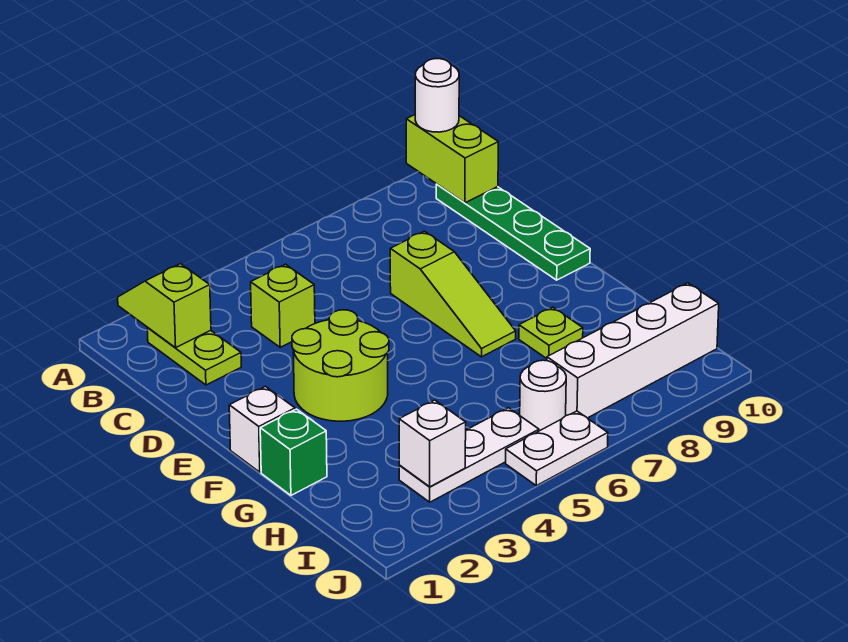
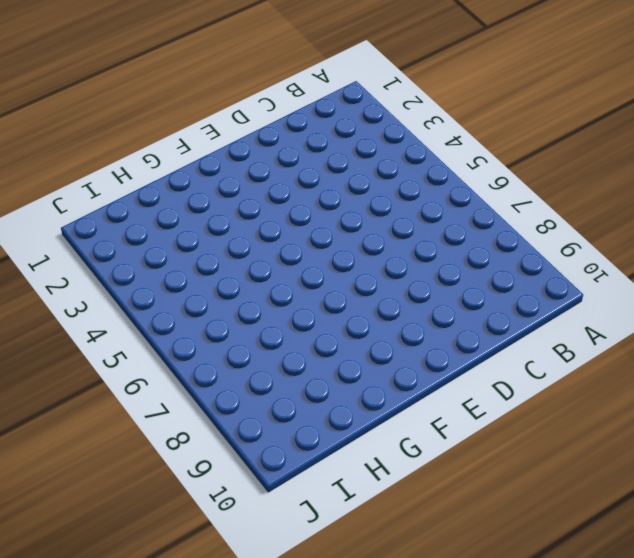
none -> lime 1x2 plate [147,328,241,385]
none -> green 1x4 plate [436,184,590,280]
none -> lime 1x1 brick [251,264,315,347]

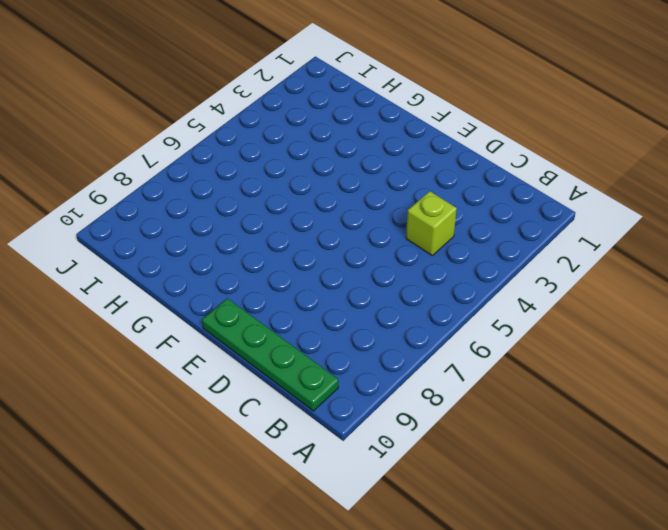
none -> lime 1x2 plate [147,328,241,385]
none -> lime 1x3 slope [390,231,516,357]
none -> lime 2x2 round brick [292,310,389,421]

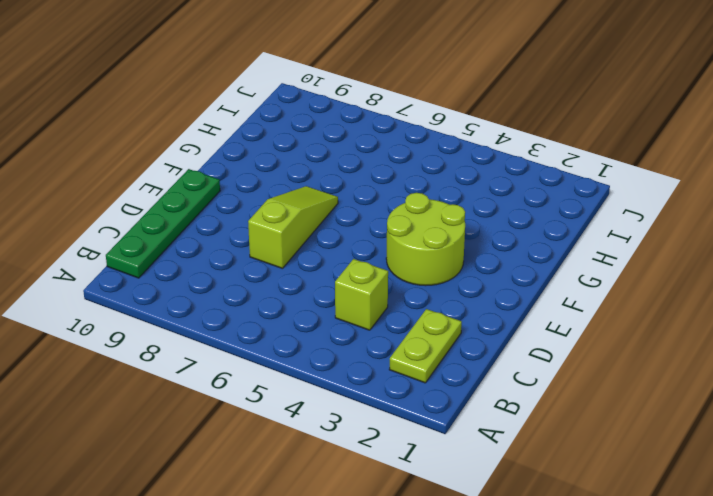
none -> white 1x1 brick [229,386,295,472]
none -> green 1x1 brick [260,409,327,495]
none -> lime 1x1 plate [519,307,583,359]

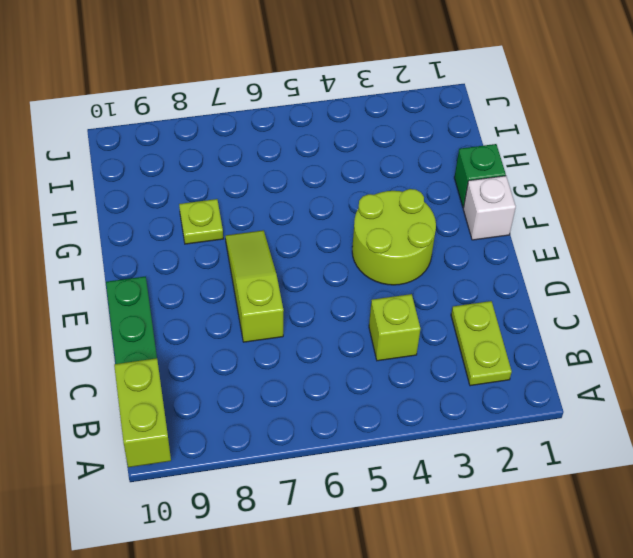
none -> white 1x3 plate [399,408,539,502]
none -> white 1x1 round brick [520,360,566,431]
none -> white 1x4 brick [547,283,719,418]

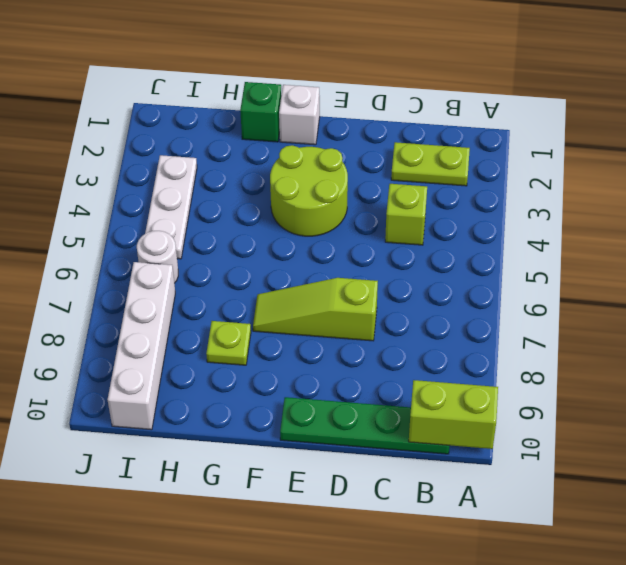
none -> white 1x2 plate [506,411,608,486]
none -> lime 1x2 slope [118,264,211,348]
none -> white 1x1 brick [399,400,466,487]

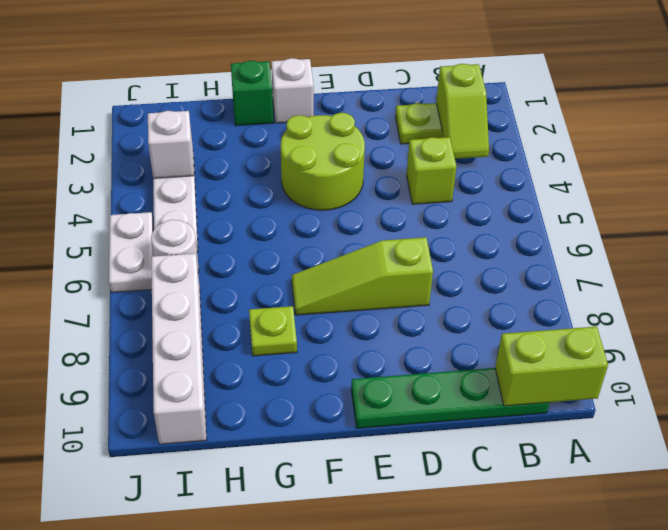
lime 1x2 slope [436,64,489,159] -> lime 1x2 slope turned to [118,264,211,348]
none -> white 1x1 round brick [415,59,459,132]

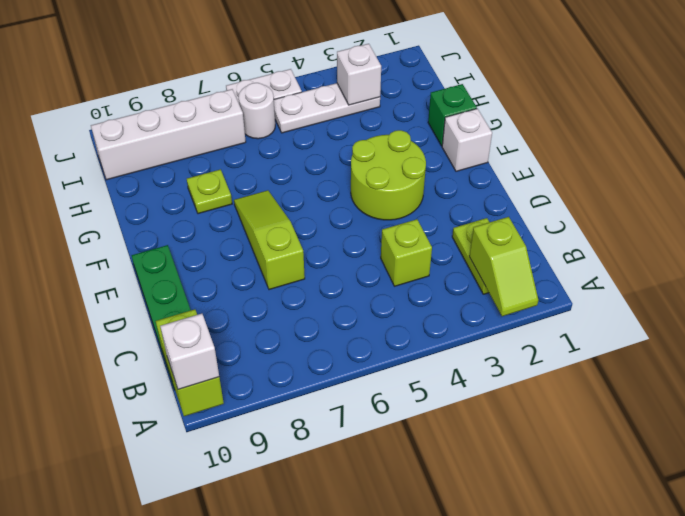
white 1x1 brick [160,314,219,389] -> white 1x1 round brick [415,59,459,132]

